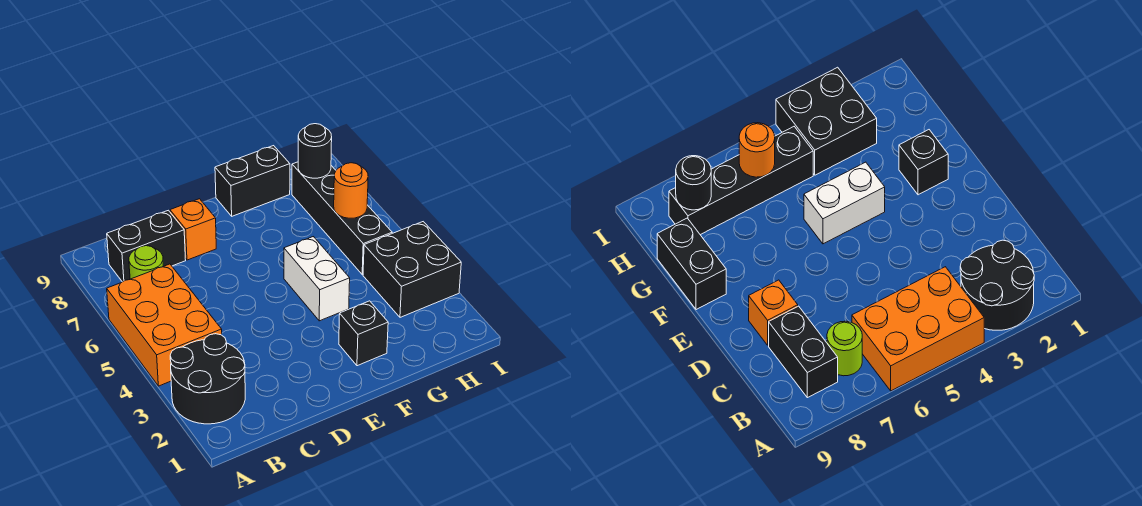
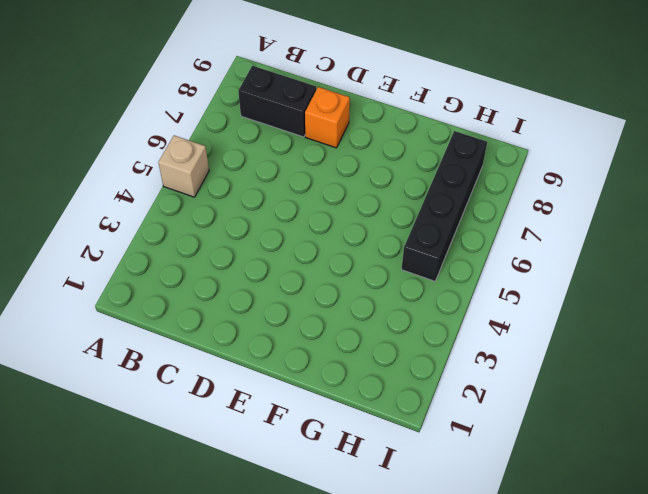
tan 1x1 brick [158,135,209,197] -> orange 2x3 brick [107,264,222,386]
none -> black 2x2 round brick [170,334,245,424]
none -> lime 1x1 round brick [129,246,163,279]
none -> black 1x1 brick [339,301,388,366]

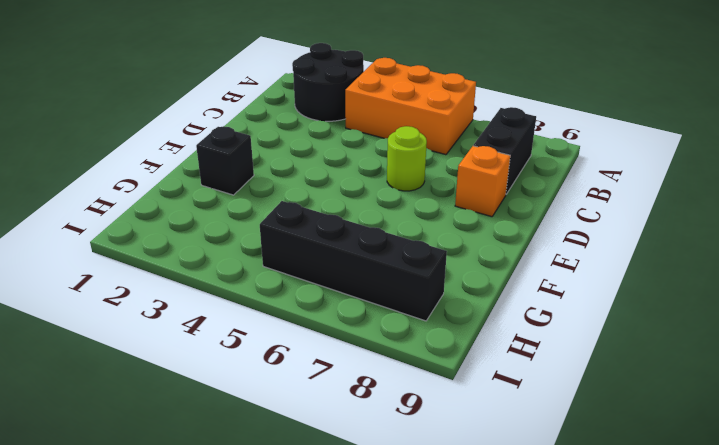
lime 1x1 round brick [387,126,427,191] -> lime 1x1 round brick moved to [129,246,163,279]
none -> white 1x2 brick [284,237,350,321]
none -> black 1x2 brick [215,146,290,216]
none -> black 2x2 brick [363,222,461,317]

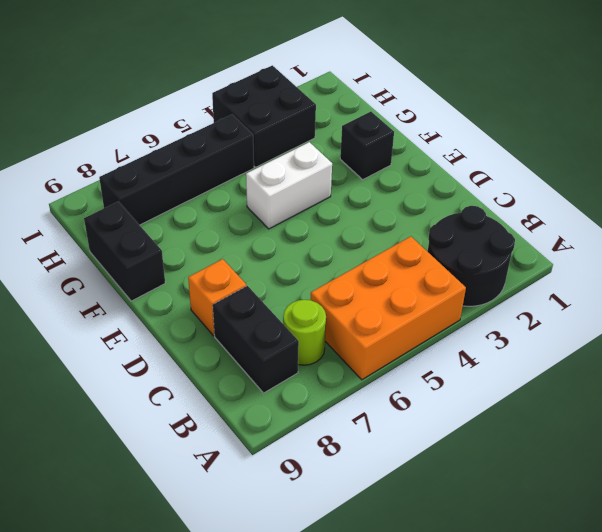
none -> orange 1x1 round brick [334,163,368,218]
none -> black 1x1 round brick [298,124,332,178]

